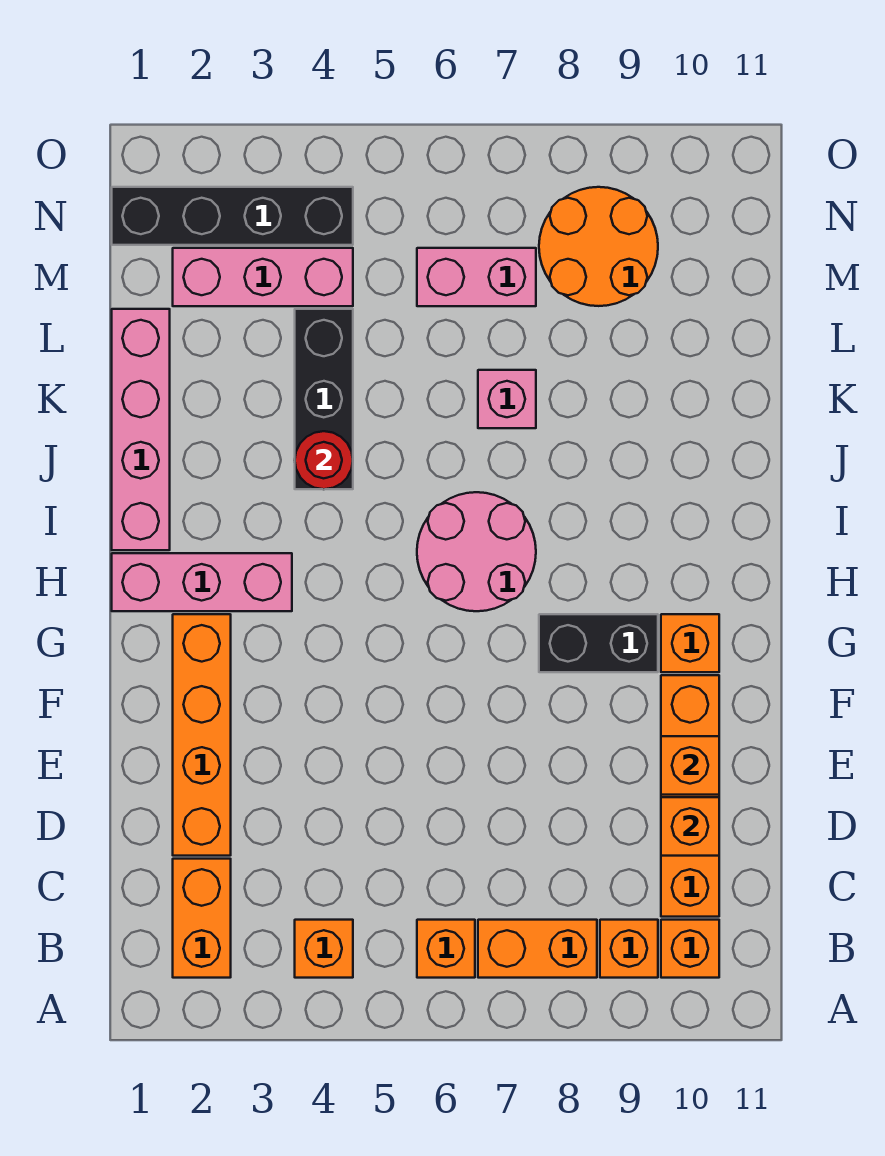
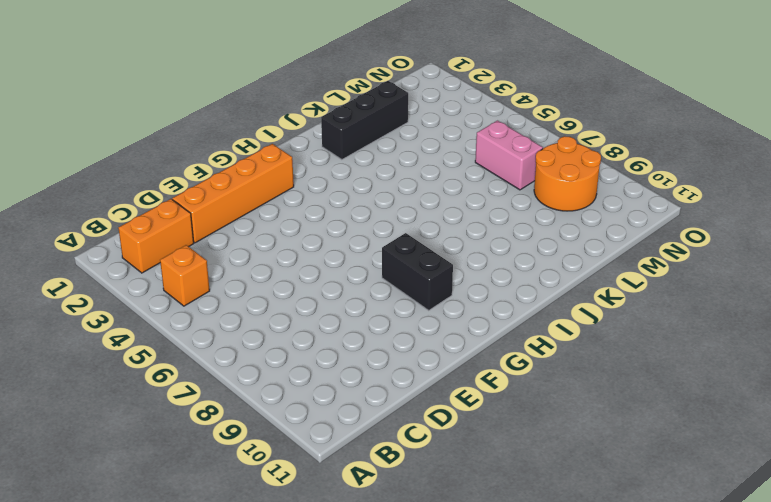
black 1x3 brick [321,81,408,160] -> black 1x3 brick moved to [295,309,353,489]
none -> orange 1x1 brick [417,920,475,978]
none -> orange 1x2 brick [478,920,597,978]
none -> orange 1x1 brick [600,920,658,978]

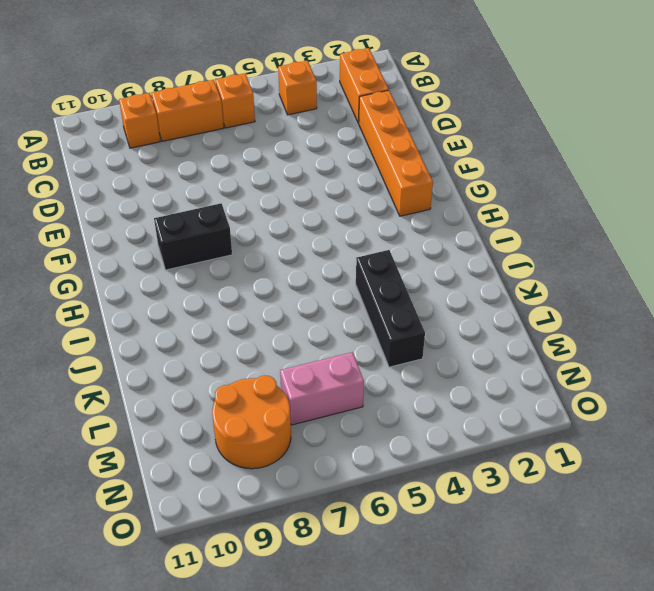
none -> orange 1x1 brick [661,920,719,978]
none -> orange 1x4 brick [661,675,719,917]
none -> orange 1x1 brick [661,614,719,672]

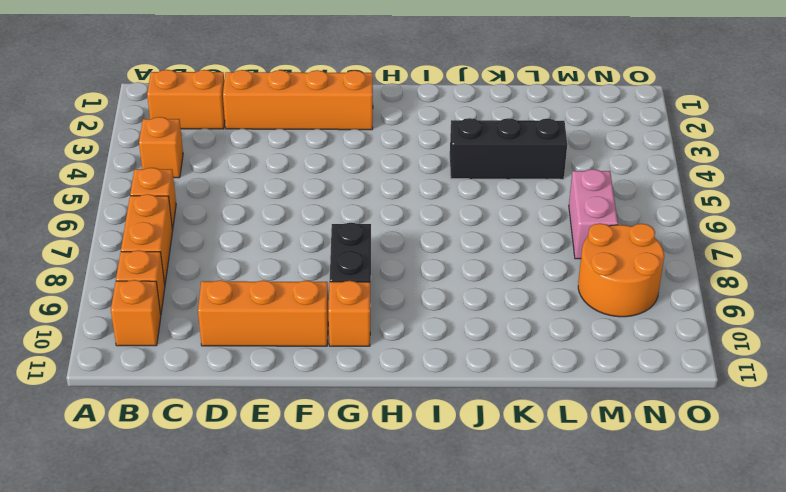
orange 1x3 brick [198,280,328,346] -> orange 1x4 brick [661,675,719,917]
none -> pink 1x3 brick [112,553,292,611]
none -> pink 2x2 round brick [417,492,536,611]
none -> pink 1x4 brick [112,309,170,550]

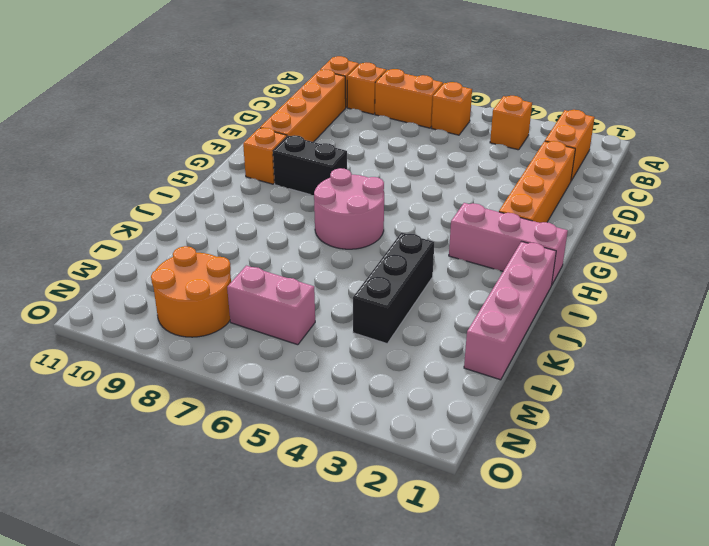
none -> pink 1x1 brick [478,370,536,428]
none -> pink 1x3 brick [173,248,353,306]
none -> black 1x4 brick [112,187,353,245]

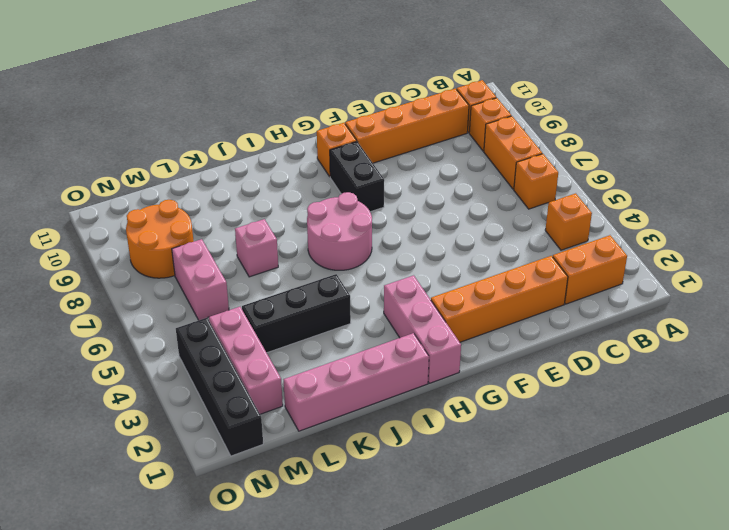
none -> orange 1x1 brick [661,797,719,856]
none -> orange 1x1 brick [661,736,719,795]
none -> red 1x1 round brick [295,431,353,489]

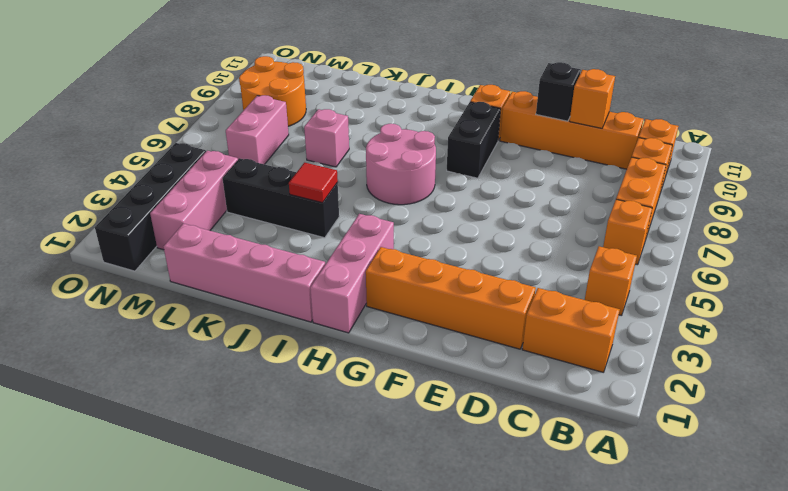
black 1x1 brick [536,62,581,121] -> orange 1x1 brick [661,736,719,795]
red 1x1 tile [289,163,338,203] -> red 1x1 round brick [295,431,353,489]

